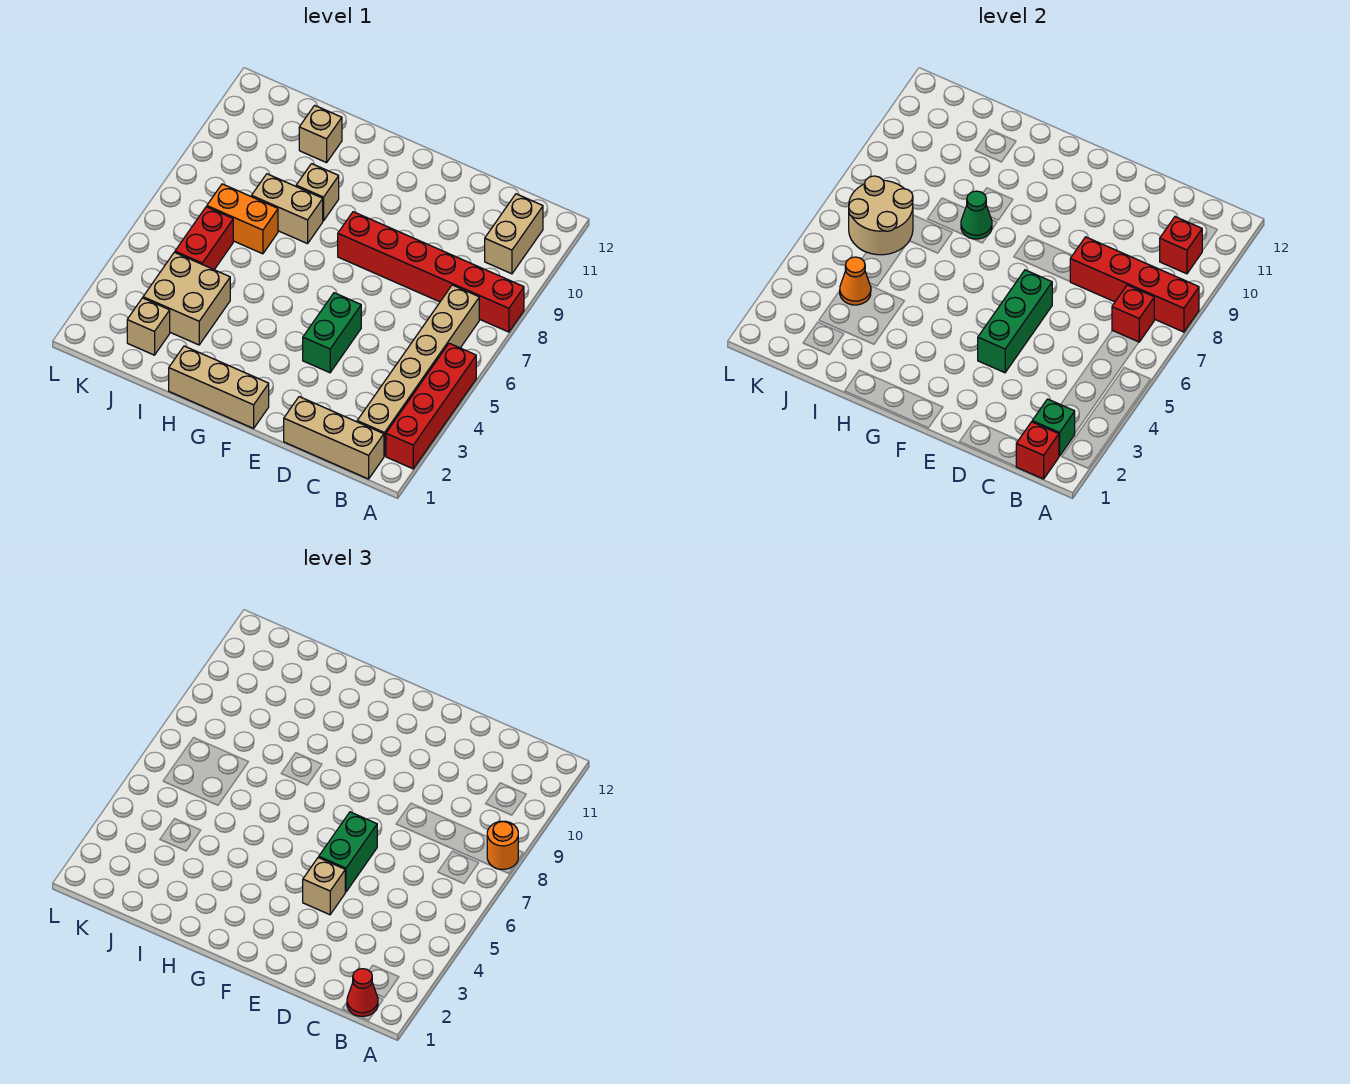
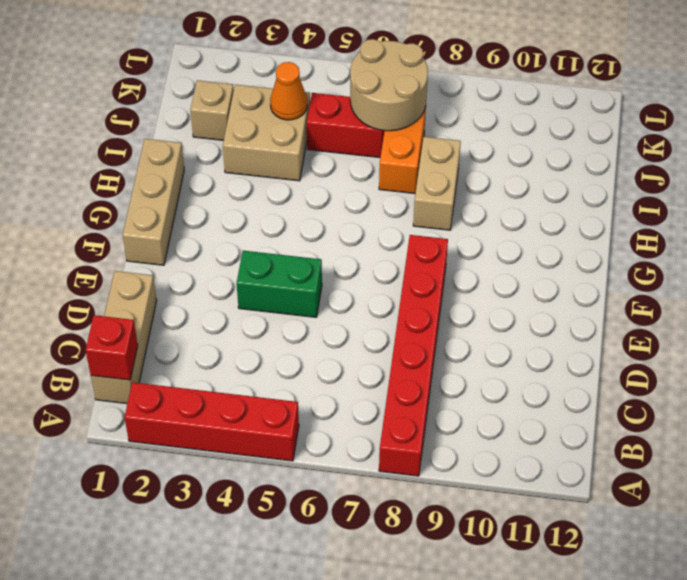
none -> tan 1x6 brick [357,285,479,456]
none -> tan 1x2 brick [485,194,543,274]
none -> tan 1x1 brick [296,164,339,221]

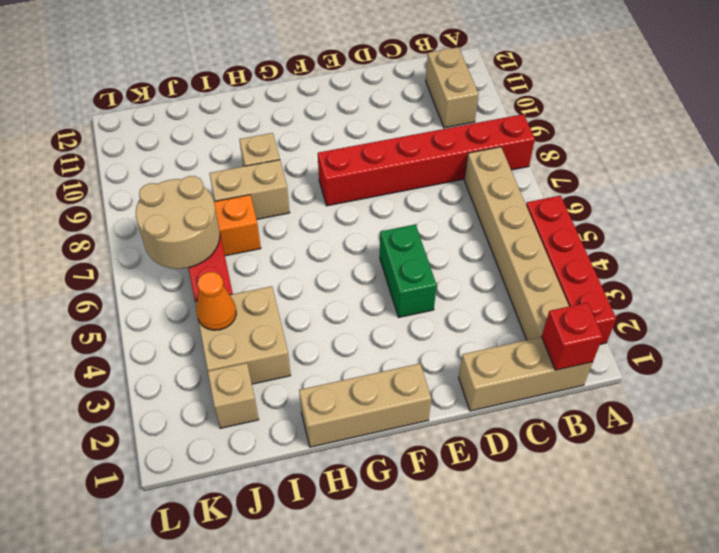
none -> tan 1x1 brick [299,105,342,163]
none -> red 1x4 brick [1070,237,1199,332]
none -> green 1x1 brick [1032,399,1075,456]

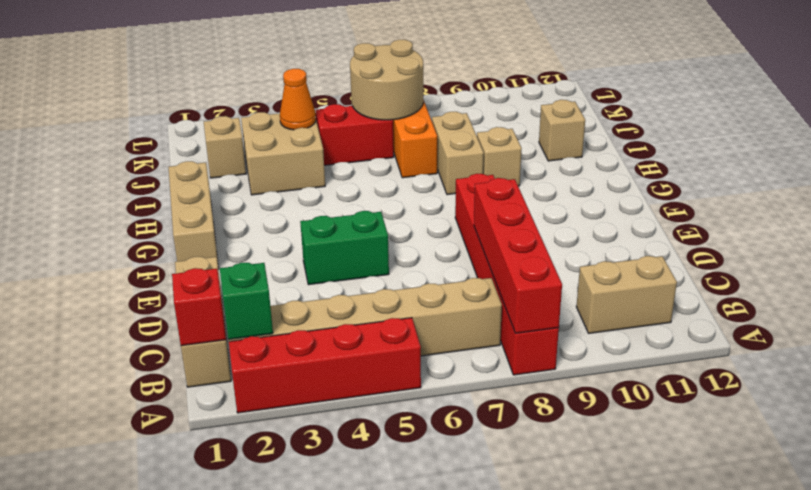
none -> red 1x1 brick [1112,285,1154,342]
none -> red 1x1 brick [1160,217,1202,274]
none -> green 1x3 brick [978,270,1052,373]

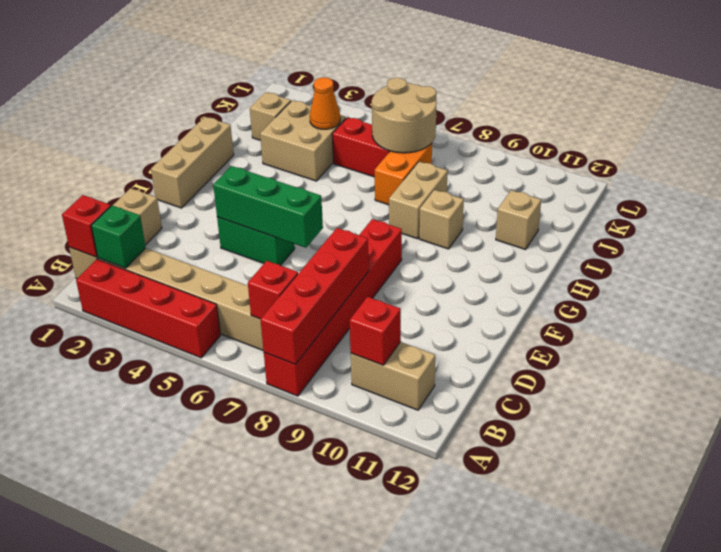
none -> green 1x1 cone [961,191,992,239]
none -> orange 1x1 round brick [487,821,518,869]
none -> red 1x1 cone [347,969,378,1017]

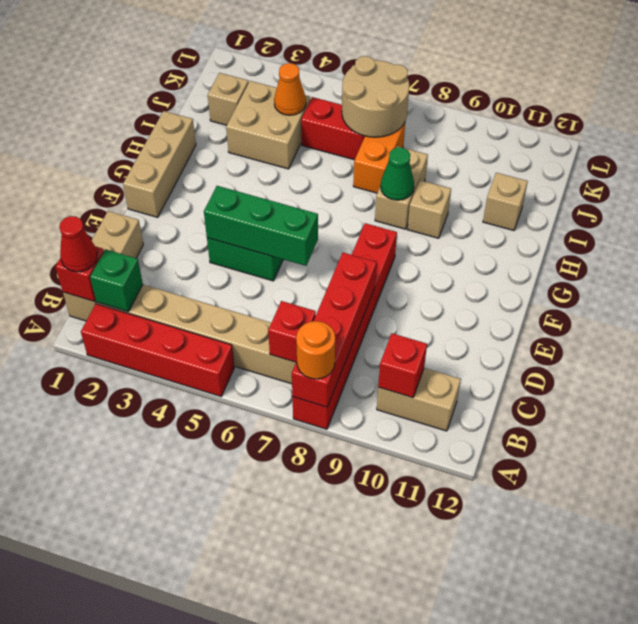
none -> tan 1x1 brick [303,857,345,915]
none -> green 1x2 brick [319,812,377,892]

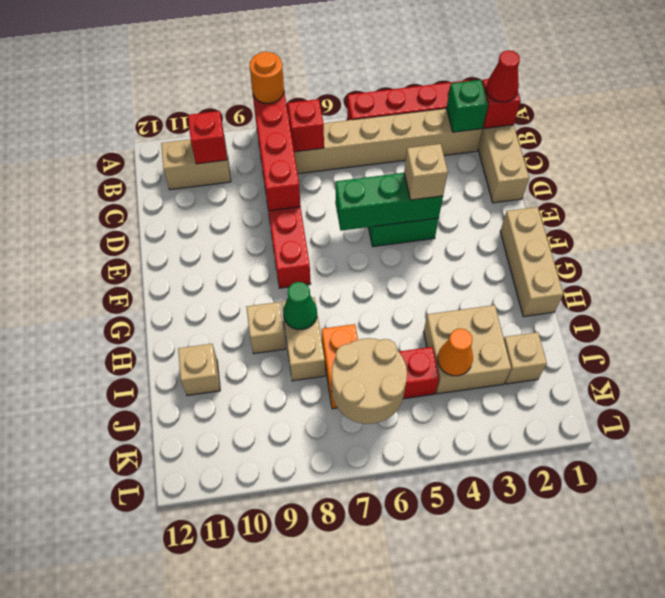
none -> green 1x2 brick [319,812,377,892]

